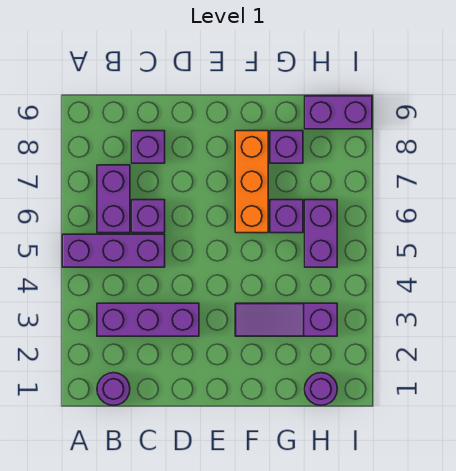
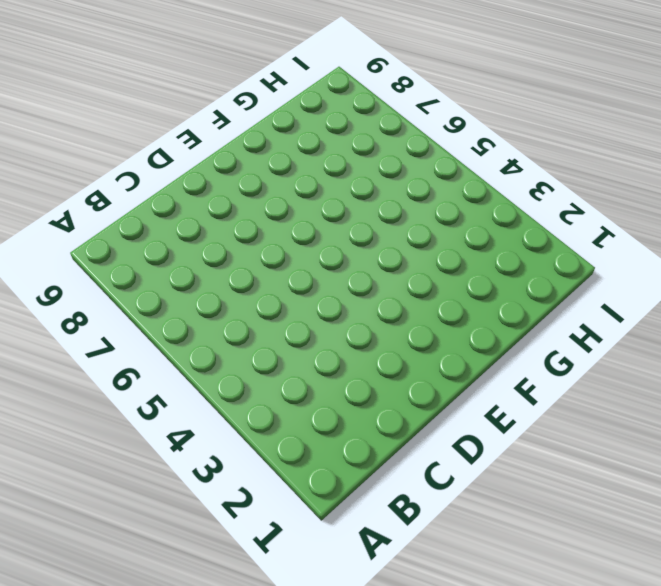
none -> purple 1x3 brick [62,234,165,267]
none -> purple 1x1 round brick [97,373,130,405]
none -> purple 1x3 brick [97,303,199,336]

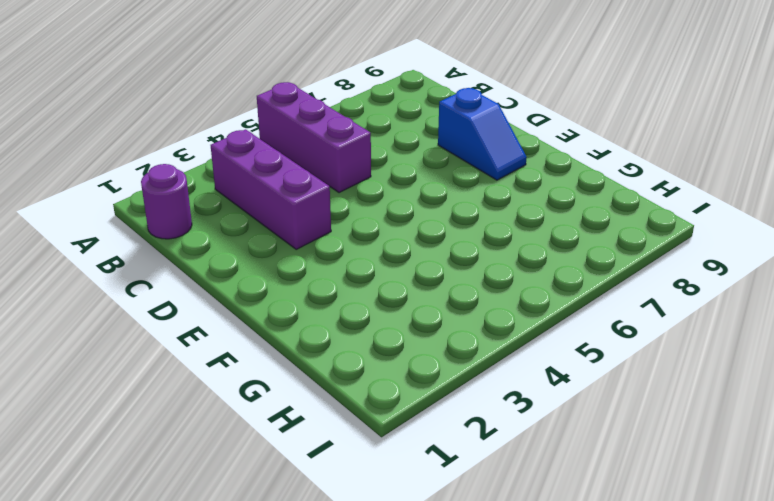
blue 1x2 slope [438,88,527,180] -> none
none -> purple 1x2 brick [97,165,130,233]
none -> purple 1x1 brick [132,200,165,233]
none -> purple 1x1 brick [132,131,165,163]

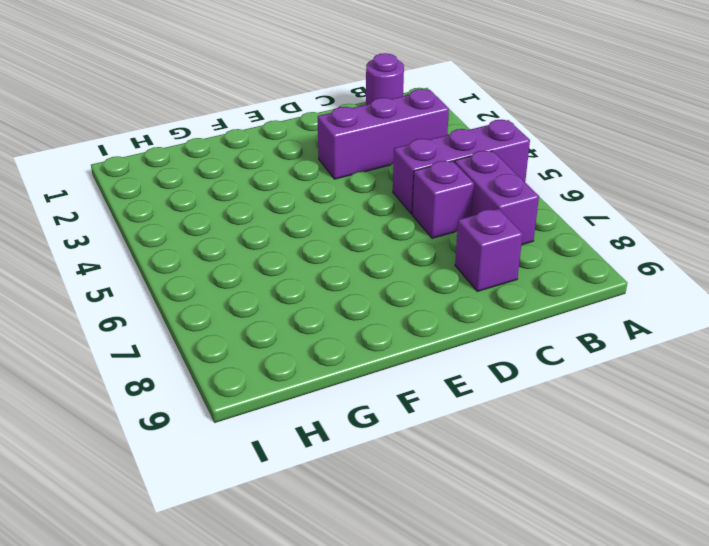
none -> purple 1x3 slope [235,303,337,336]
none -> orange 1x3 brick [235,131,268,233]
none -> purple 1x1 brick [270,200,303,233]

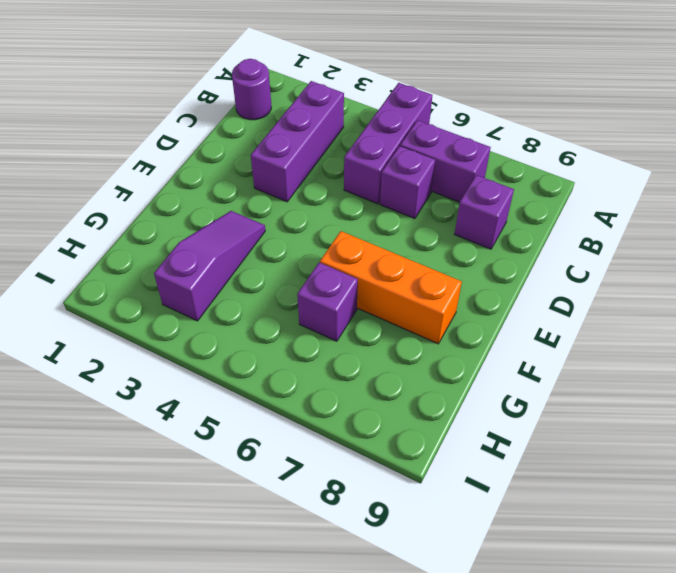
none -> purple 1x1 brick [270,131,303,163]
none -> purple 1x1 round brick [305,373,337,405]
none -> purple 1x2 brick [305,200,337,267]

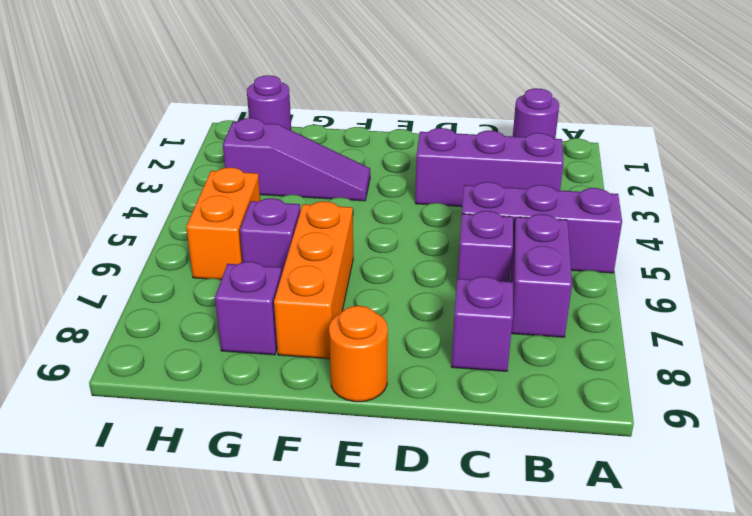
orange 1x1 round brick [329,306,388,402] -> none
orange 1x2 brick [186,168,260,280] -> purple 1x2 brick [305,200,337,267]
none -> purple 1x2 brick [305,96,372,129]

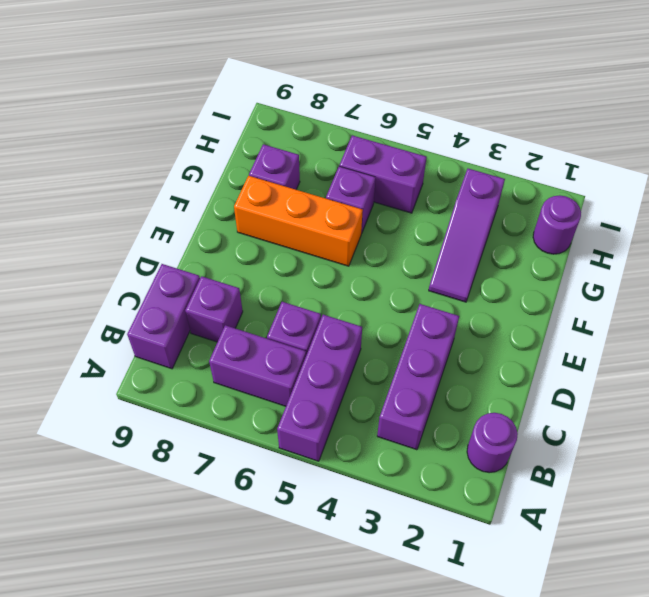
purple 1x2 brick [127,264,200,369] -> purple 1x2 brick moved to [305,96,372,129]

